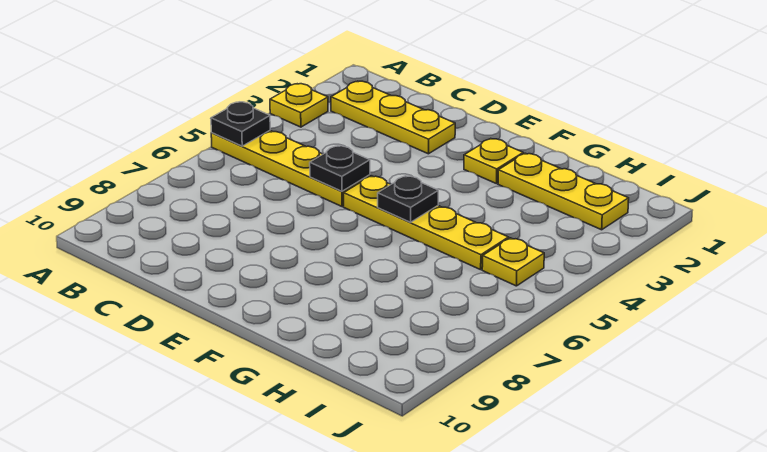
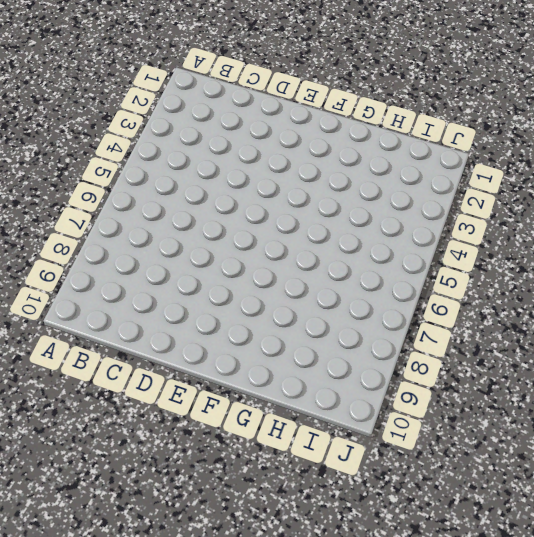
none -> yellow 1x1 plate [270,84,328,127]
none -> yellow 1x4 plate [211,131,370,207]

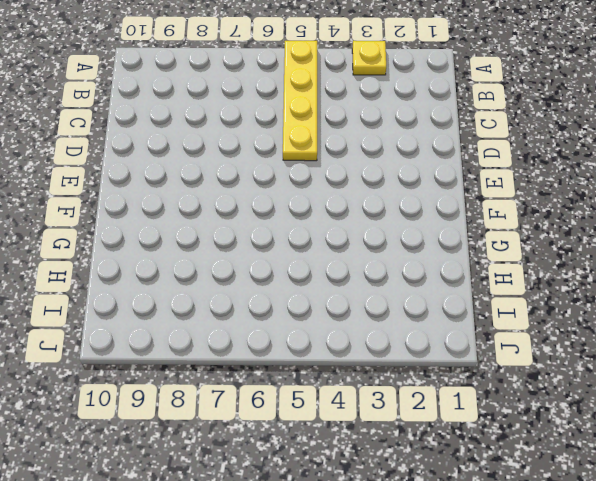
none -> yellow 1x3 plate [331,81,455,154]
none -> yellow 1x4 plate [344,176,509,270]

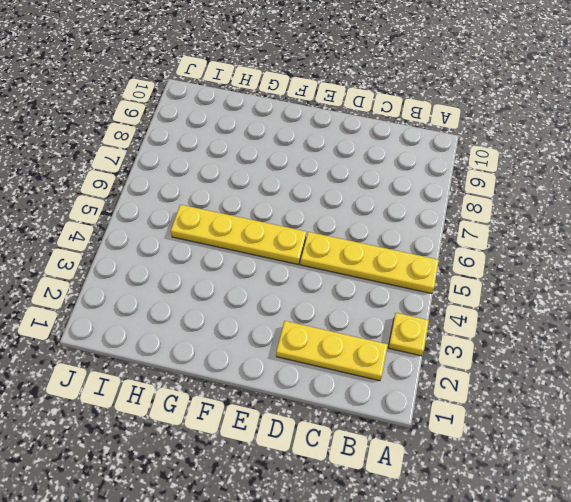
none -> yellow 1x1 plate [464,139,523,184]
none -> yellow 1x3 plate [498,153,629,230]

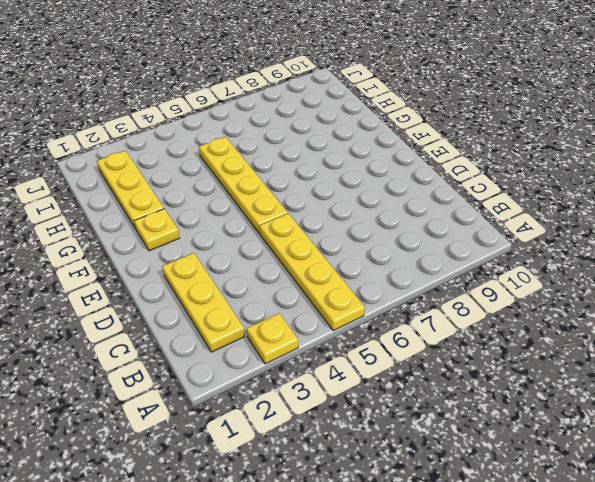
none -> yellow 1x1 plate [482,238,544,286]
none -> black 1x1 plate [211,102,270,146]

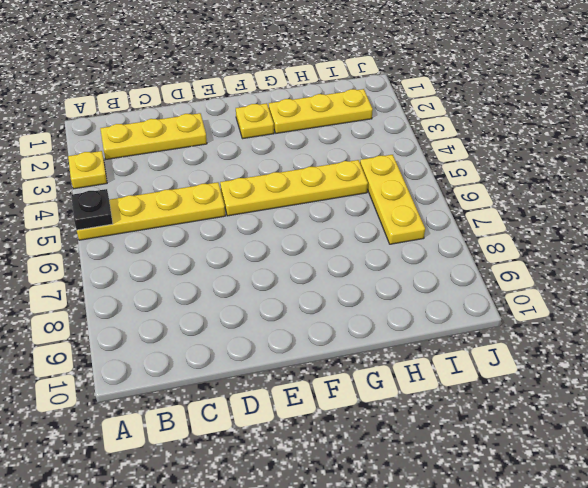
yellow 1x3 plate [360,155,425,244] -> yellow 1x1 plate [482,238,544,286]
none -> black 1x1 plate [310,146,370,191]
none -> black 1x1 plate [378,176,438,222]

